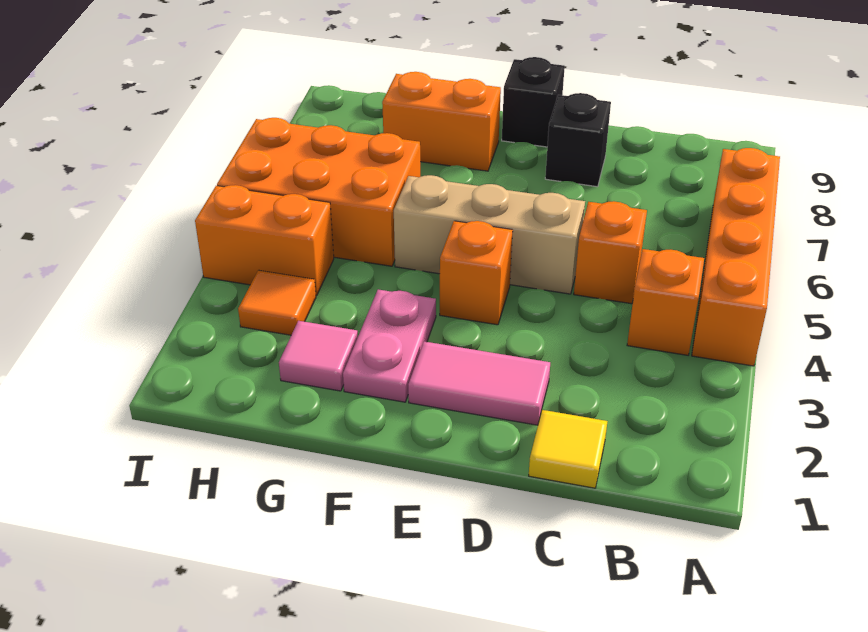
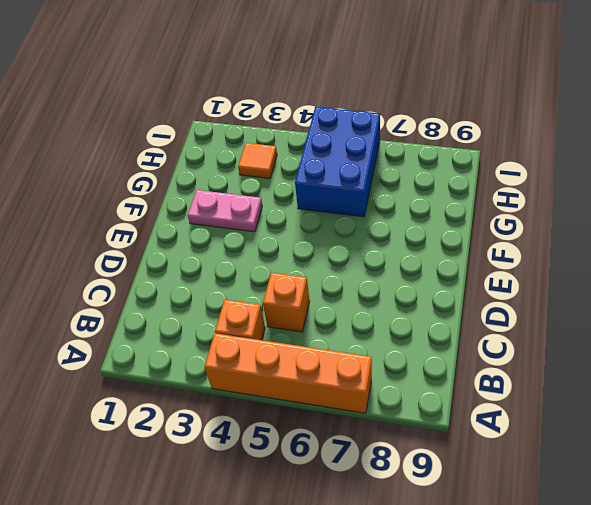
blue 2x3 brick [295,107,380,217] -> orange 2x3 brick [217,118,420,266]
none -> yellow 1x1 tile [529,410,608,488]
none -> pink 1x2 tile [408,341,550,425]
none -> tan 1x3 brick [394,175,585,294]

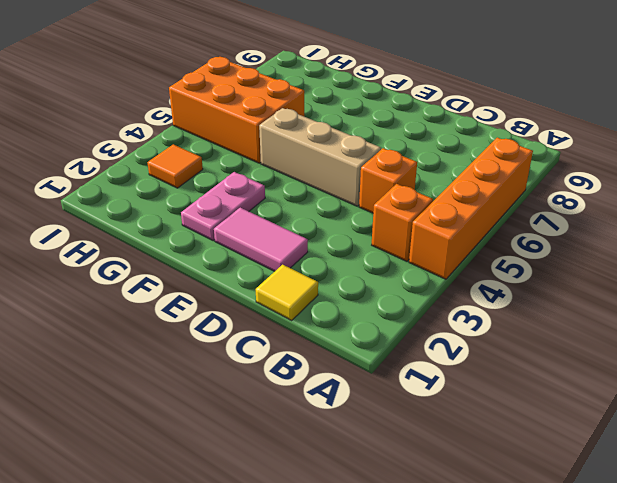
none -> black 1x1 brick [545,93,611,187]
none -> orange 1x1 brick [440,221,513,325]
none -> black 1x1 brick [502,57,565,147]

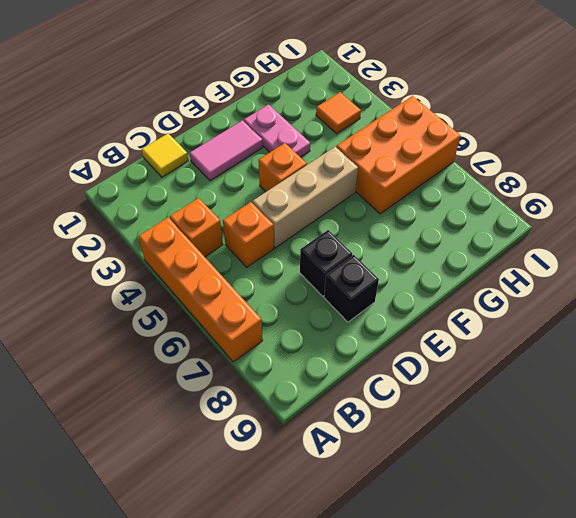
black 1x1 brick [300,230,352,296] -> black 1x1 brick moved to [502,57,565,147]
none -> orange 1x2 brick [382,72,501,171]
none -> pink 1x1 tile [279,321,358,391]
none -> orange 1x2 brick [195,185,334,296]

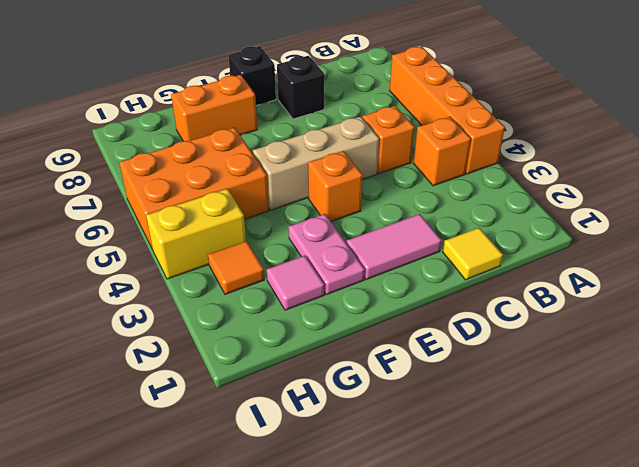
yellow 1x2 brick [146,189,246,279] -> orange 1x2 brick [195,185,334,296]

